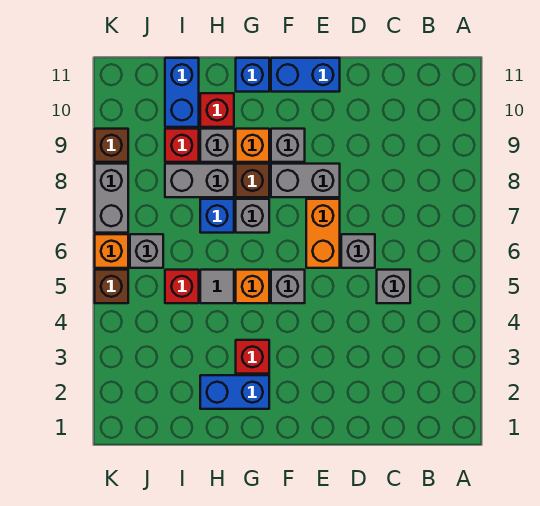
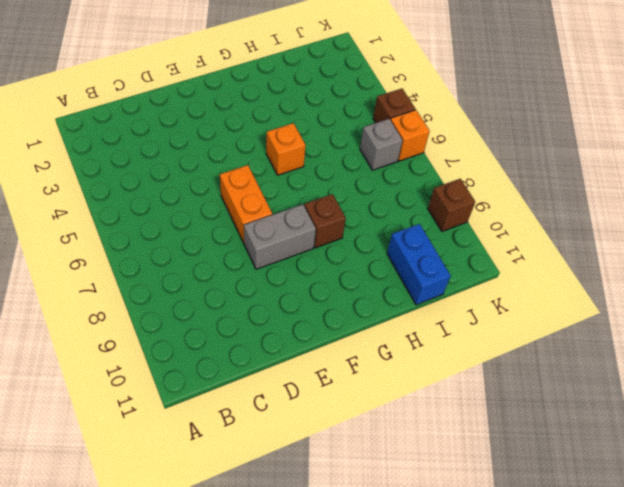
none -> grey 1x1 brick [377,270,410,303]
none -> grey 1x1 brick [341,234,375,268]
none -> blue 1x2 brick [271,58,340,92]

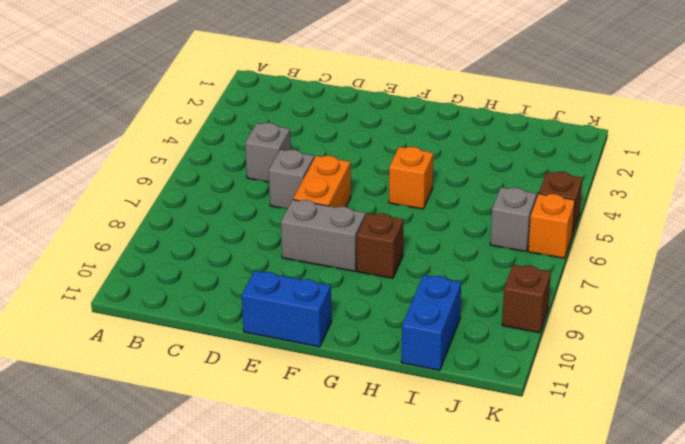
none -> grey 1x1 brick [271,270,305,303]
none -> grey 1x1 brick [271,129,305,162]
none -> blue 1x2 brick [200,375,269,409]

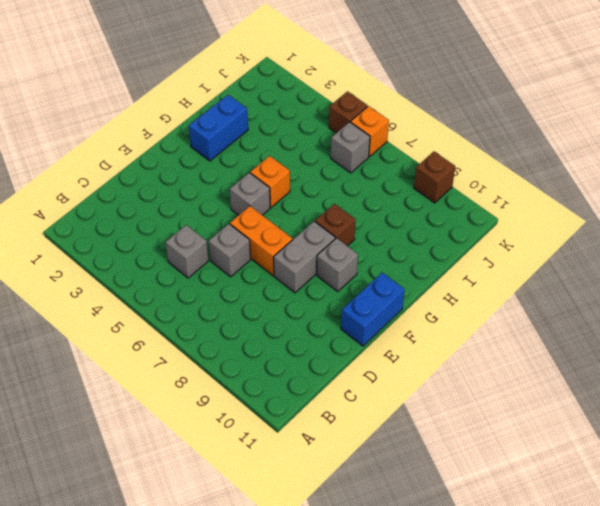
none -> red 1x1 brick [236,340,269,374]
none -> grey 1x1 brick [236,199,269,233]
none -> orange 1x1 brick [236,129,269,162]

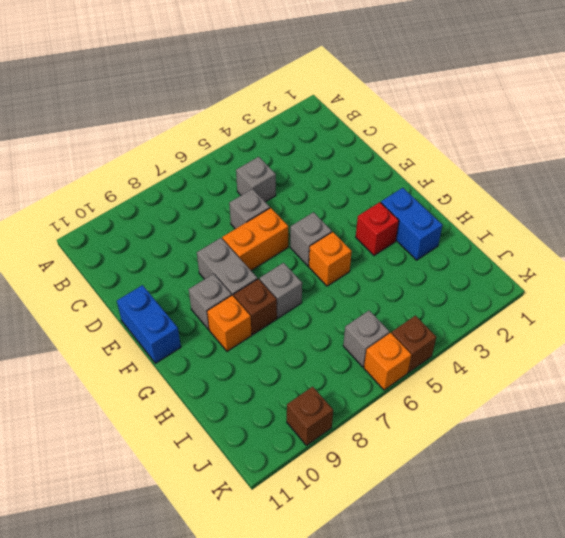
none -> blue 1x1 brick [236,58,269,92]
none -> grey 1x1 tile [200,270,234,303]
none -> blue 1x1 brick [200,199,234,233]

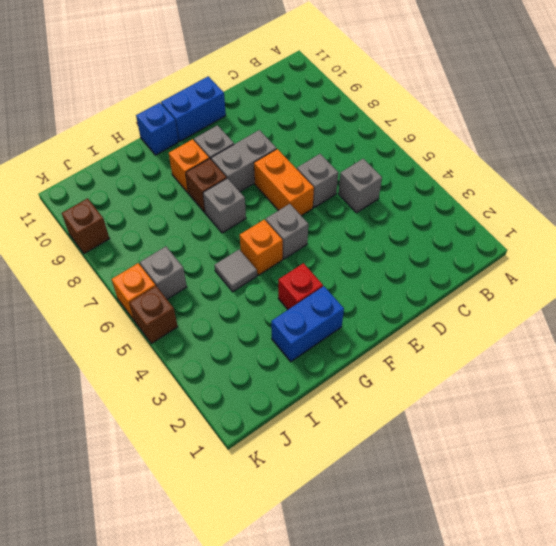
none -> blue 1x1 brick [200,199,234,233]
none -> grey 1x2 brick [165,164,234,197]
none -> grey 1x1 brick [200,129,234,162]

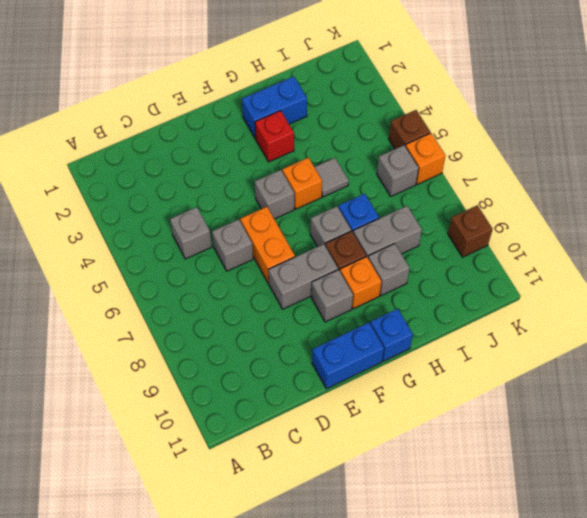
none -> red 1x1 brick [200,93,234,127]
none -> red 1x1 brick [165,270,199,303]
none -> red 1x1 brick [165,129,199,162]

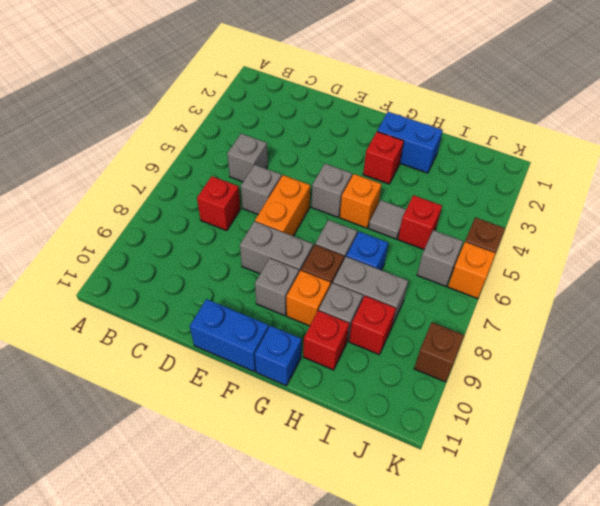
red 1x1 brick [197,176,241,231] -> none
none -> blue 1x2 brick [165,58,199,127]
none -> grey 1x2 brick [95,164,128,233]

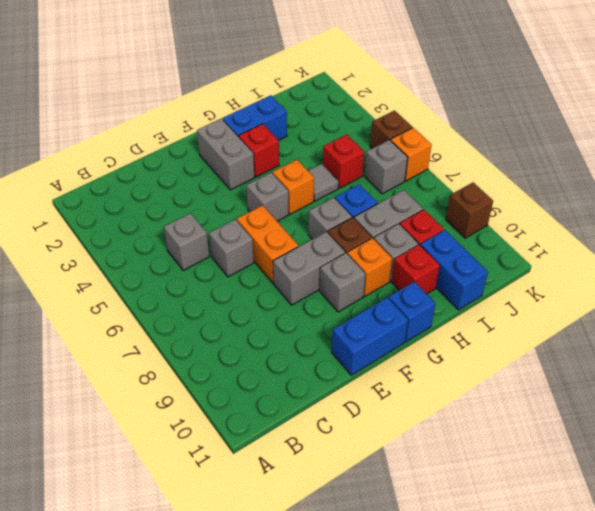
grey 1x2 brick [197,119,254,190] -> grey 1x2 brick moved to [95,164,128,233]

